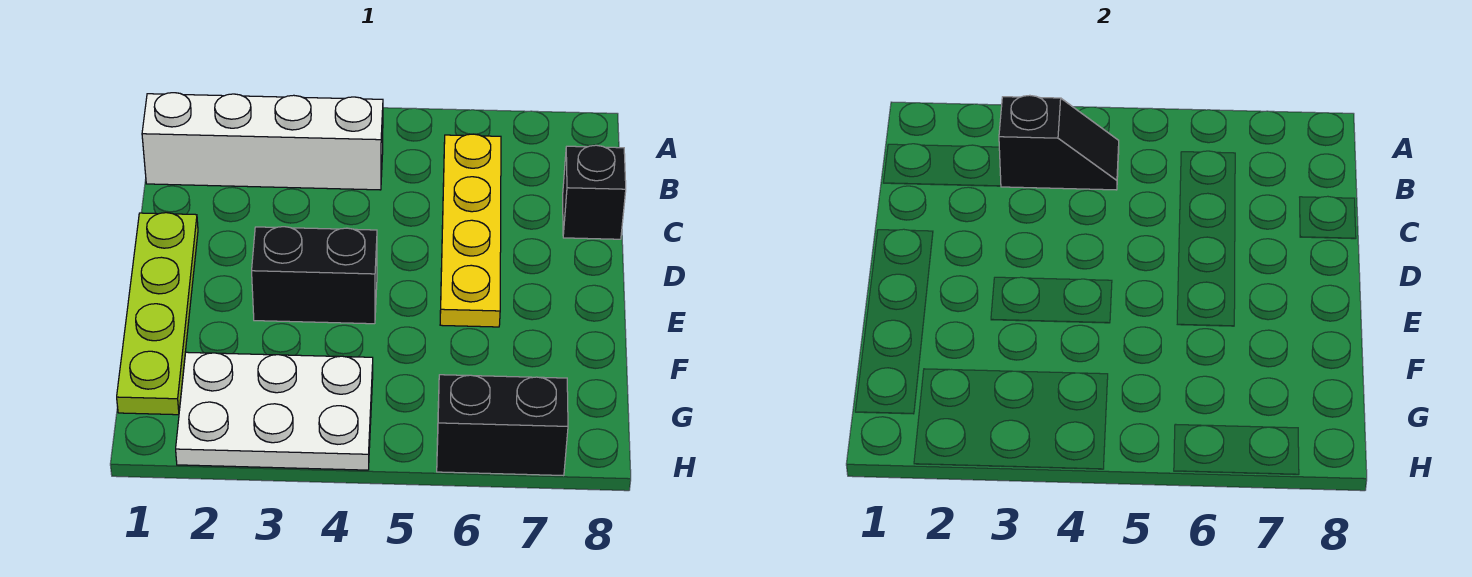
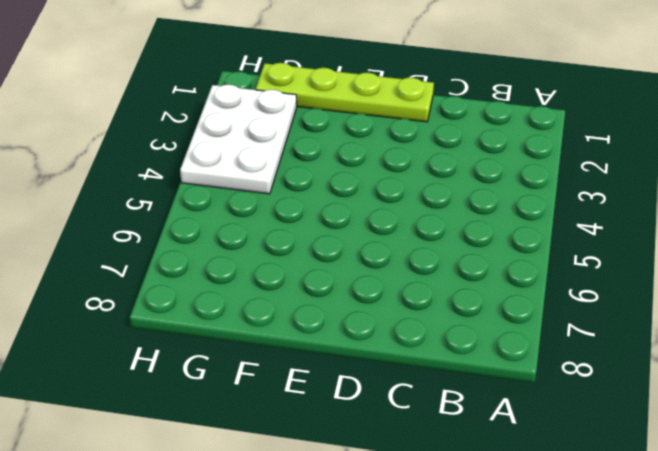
none -> white 1x4 brick [142,93,383,190]
none -> yellow 1x4 plate [440,134,501,327]

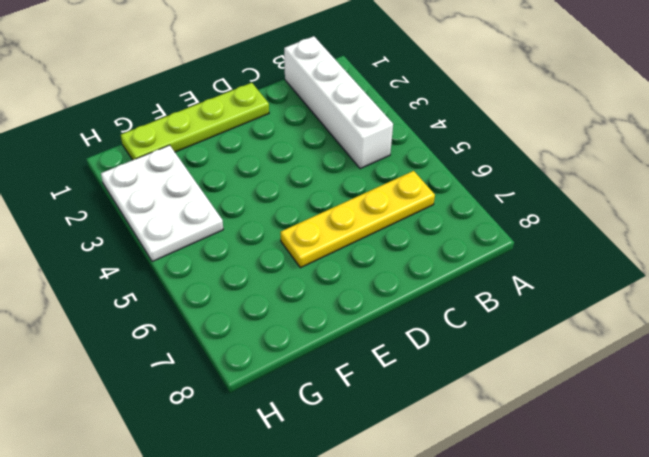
none -> black 1x1 brick [563,145,626,239]
none -> black 1x2 brick [252,227,377,324]

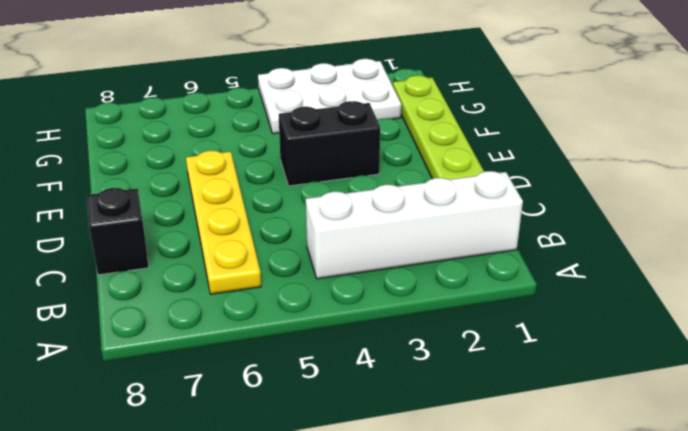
none -> black 1x2 brick [437,375,568,476]
none -> black 1x2 slope [999,95,1119,190]

